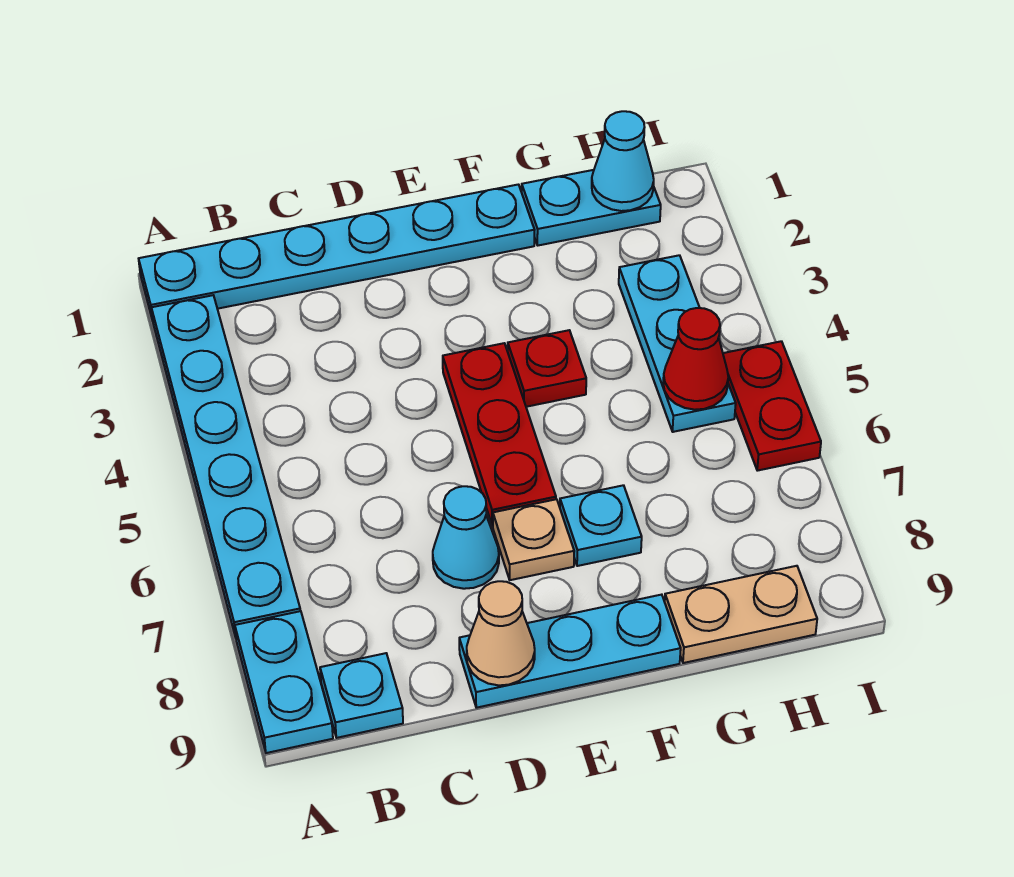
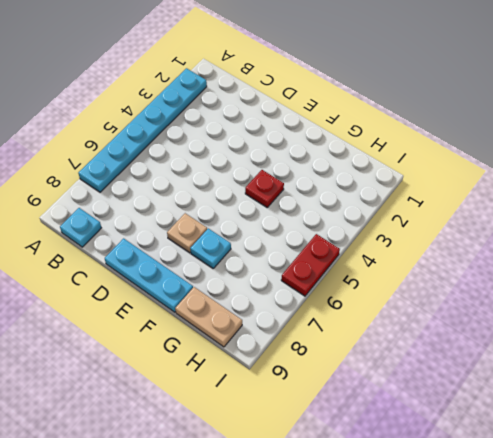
none -> cyan 1x6 plate [139,185,534,321]
none -> cyan 1x2 plate [235,611,333,753]
none -> cyan 1x1 cone [433,486,499,589]

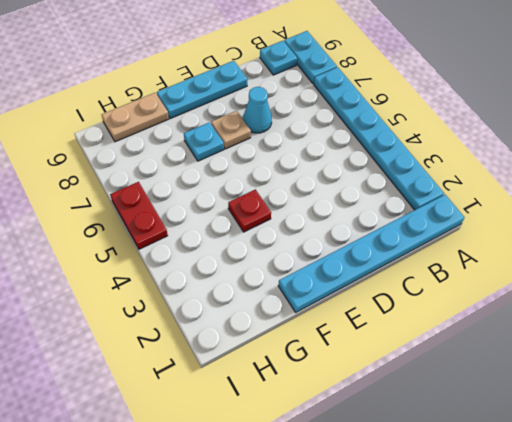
none -> red 1x3 plate [443,343,556,526]
none -> cyan 1x2 plate [522,170,661,245]
none -> cyan 1x3 plate [619,255,736,432]

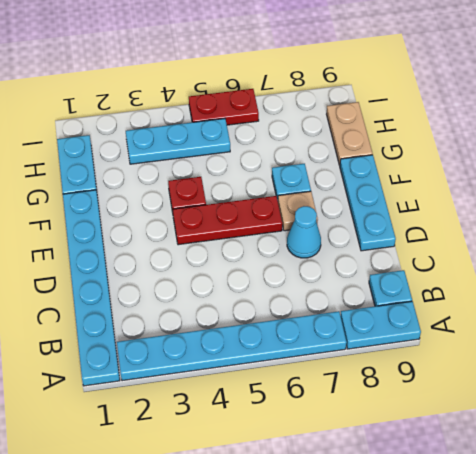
none -> tan 1x1 cone [467,581,535,685]
none -> cyan 1x1 cone [592,111,654,211]
none -> red 1x1 cone [663,308,728,410]

